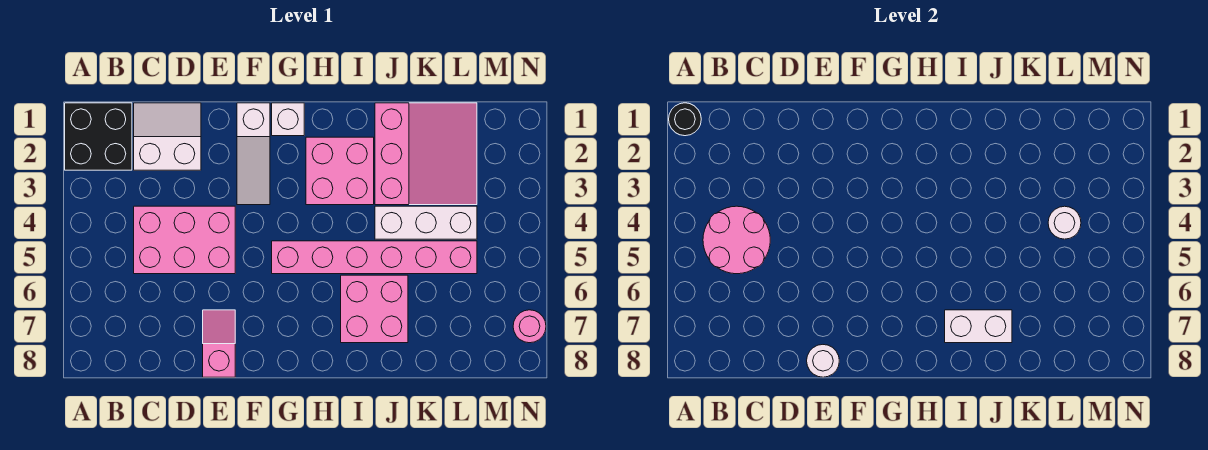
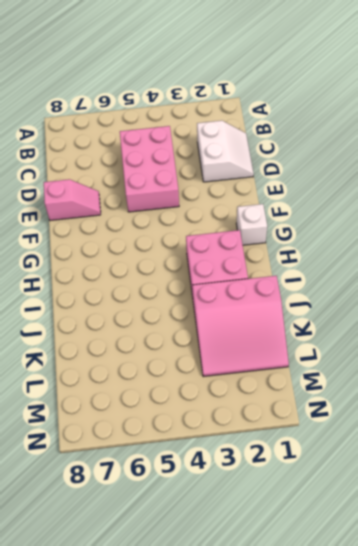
none -> black 2x2 brick [65,103,132,170]
none -> white 1x3 slope [237,103,270,205]
none -> pink 1x6 brick [272,241,477,274]

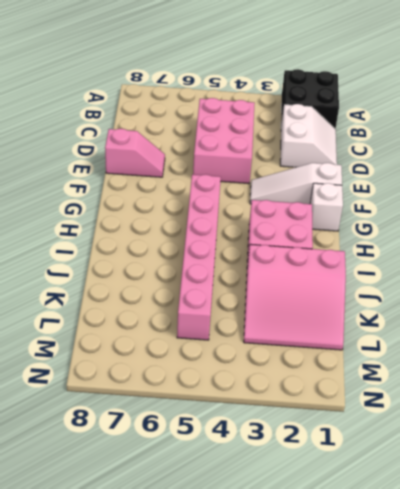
none -> pink 2x2 brick [341,275,408,343]
none -> white 1x3 brick [375,206,477,239]
none -> pink 1x1 round brick [513,310,546,343]

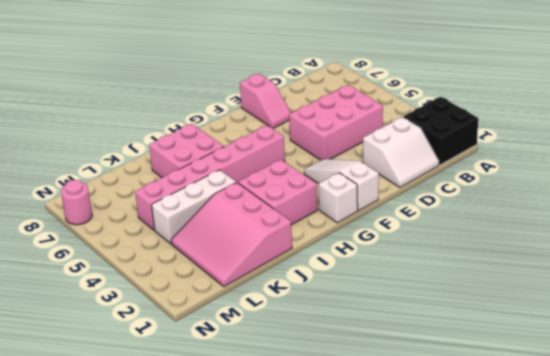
none -> black 1x1 round brick [669,103,701,136]
none -> pink 2x2 round brick [703,206,770,274]
none -> white 1x1 round brick [807,345,839,377]

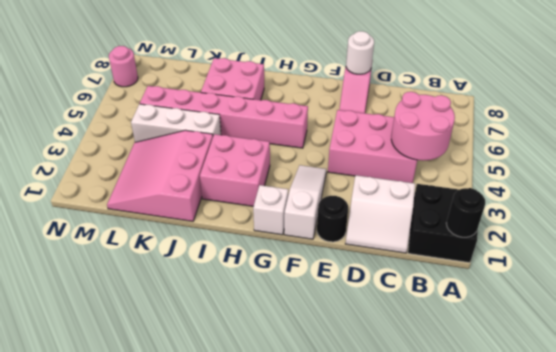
black 1x1 round brick [317,196,348,242] -> none
none -> white 1x2 brick [945,310,1012,343]
none -> white 1x1 round brick [1048,206,1081,239]

